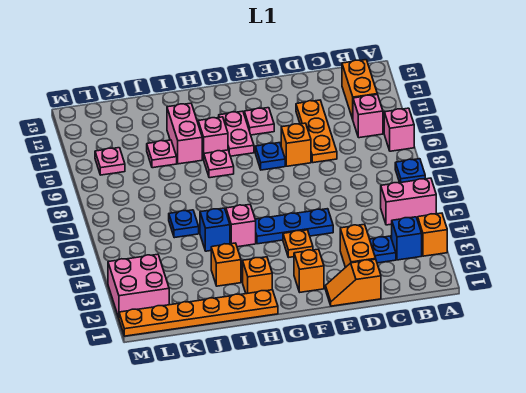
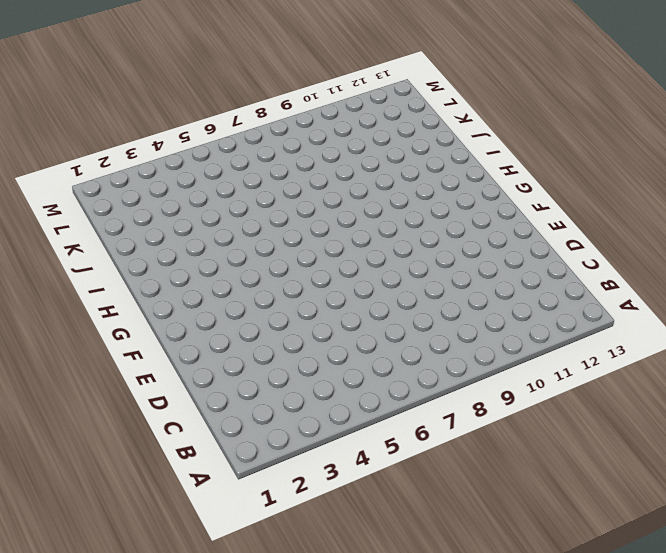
none -> orange 1x1 brick [418,213,447,256]
none -> pink 1x2 brick [381,178,436,225]
none -> blue 1x1 plate [395,159,425,183]
none -> pink 1x1 brick [384,108,414,151]

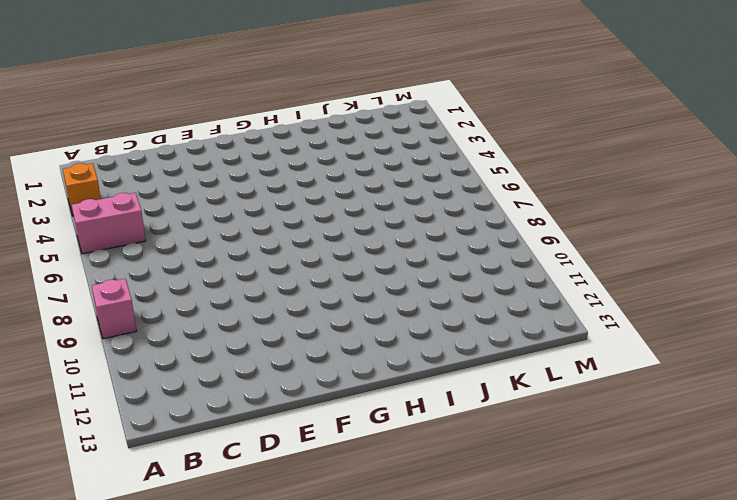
none -> blue 1x1 plate [395,159,425,183]
none -> blue 1x1 brick [392,217,422,260]
none -> pink 1x1 brick [353,95,383,138]
none -> orange 1x2 brick [342,60,377,119]

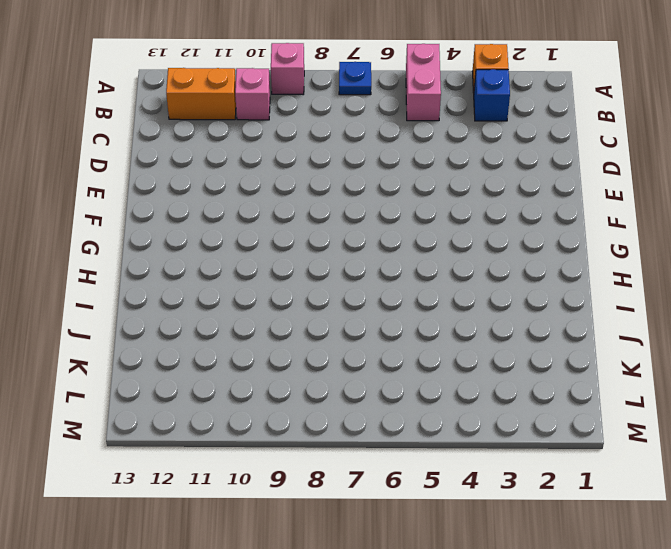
none -> blue 1x1 plate [370,236,396,263]
none -> orange 1x2 slope [325,259,381,306]
none -> orange 1x2 brick [340,224,376,268]
none -> orange 1x3 plate [296,100,337,163]

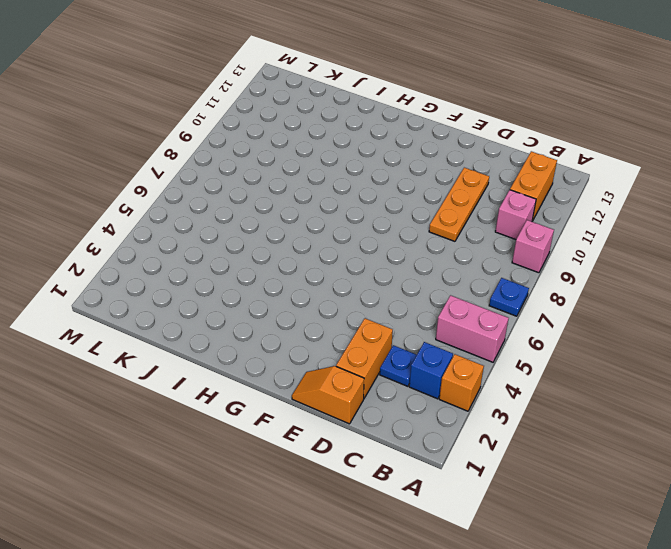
none -> blue 1x3 plate [255,209,333,244]
none -> orange 1x1 brick [281,123,311,166]
none -> orange 1x1 brick [294,249,324,292]
none -> orange 1x1 plate [283,230,313,257]

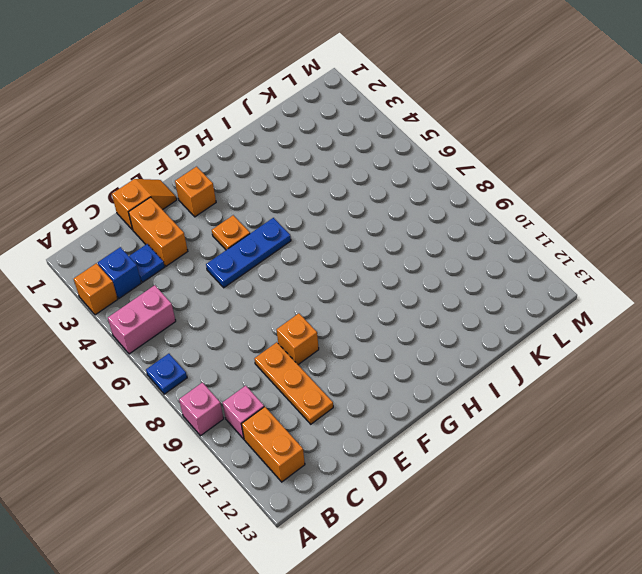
none -> blue 1x1 plate [255,143,285,170]
none -> pink 1x1 plate [244,108,274,135]
none -> pink 1x2 plate [219,111,254,156]
none -> orange 1x6 plate [119,290,278,336]

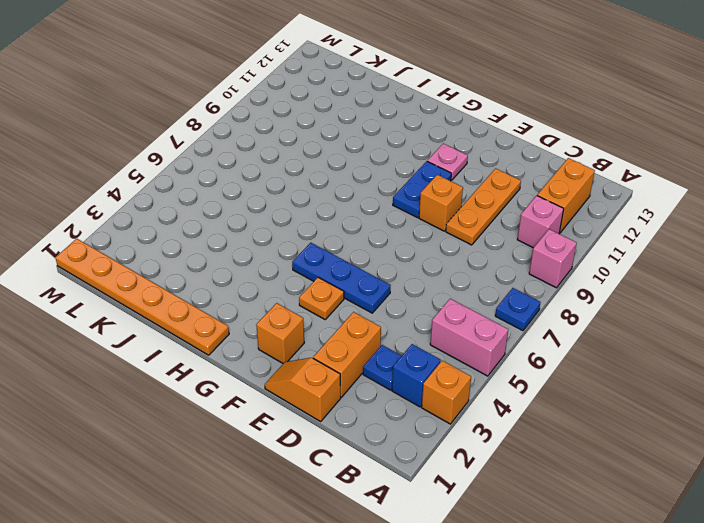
blue 1x2 plate [393,161,451,218] -> blue 1x1 plate [255,143,285,170]
none -> pink 1x2 plate [219,111,254,156]
none -> orange 1x1 brick [243,257,272,294]
none -> pink 1x1 brick [226,205,256,247]
none -> pink 1x1 plate [204,150,234,178]

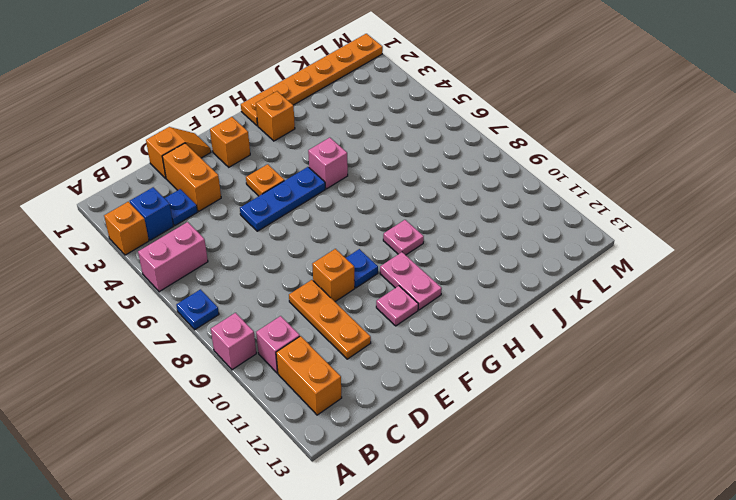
none -> pink 1x1 brick [198,117,228,160]
none -> orange 1x1 brick [211,243,241,286]
none -> blue 1x1 brick [200,208,230,251]
none -> pink 1x2 brick [167,103,202,164]

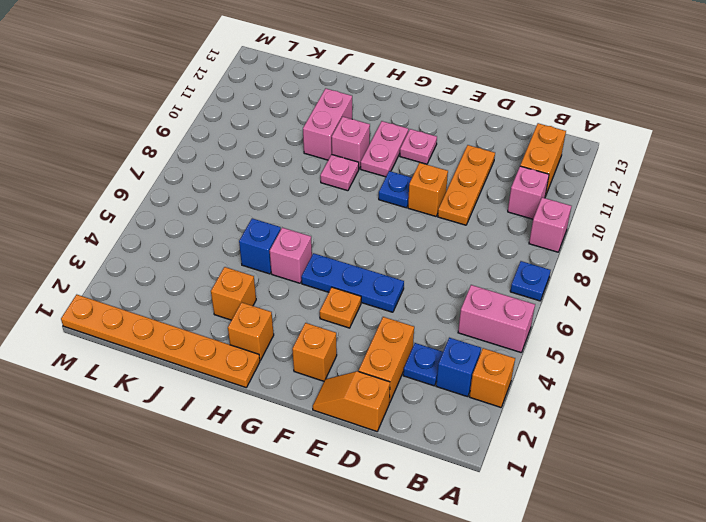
none -> blue 1x1 plate [169,210,199,238]
none -> pink 1x1 plate [147,140,177,168]
none -> pink 2x2 brick [108,254,169,318]
none -> pink 1x1 plate [95,148,125,175]

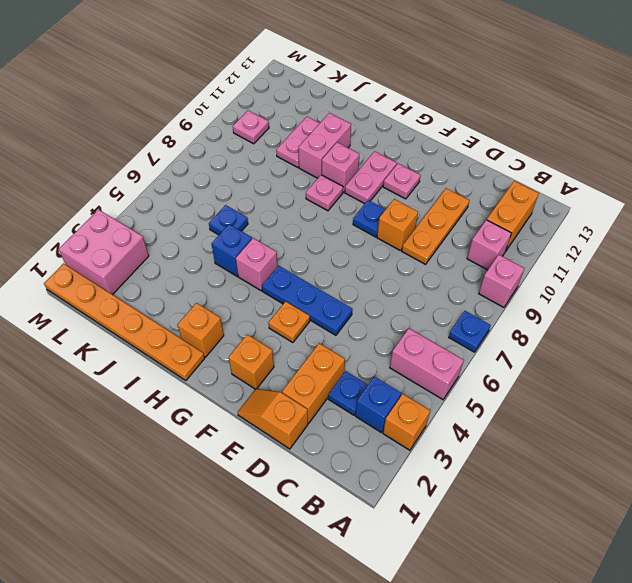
pink 1x2 plate [276,117,320,168] -> pink 1x1 plate [147,140,177,168]
none -> orange 1x1 brick [211,243,241,286]

